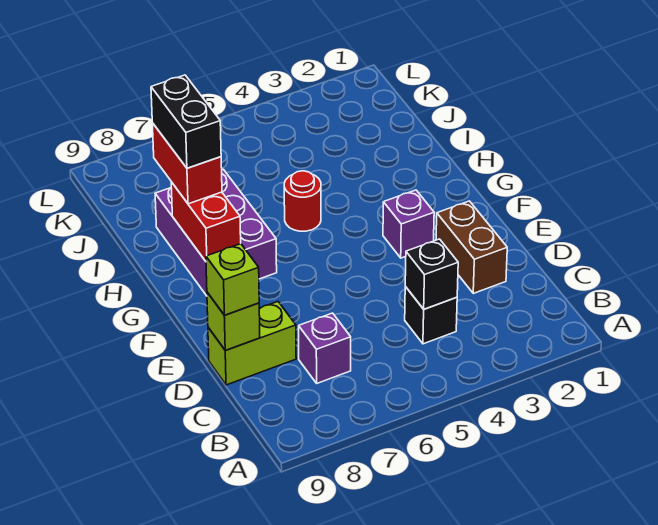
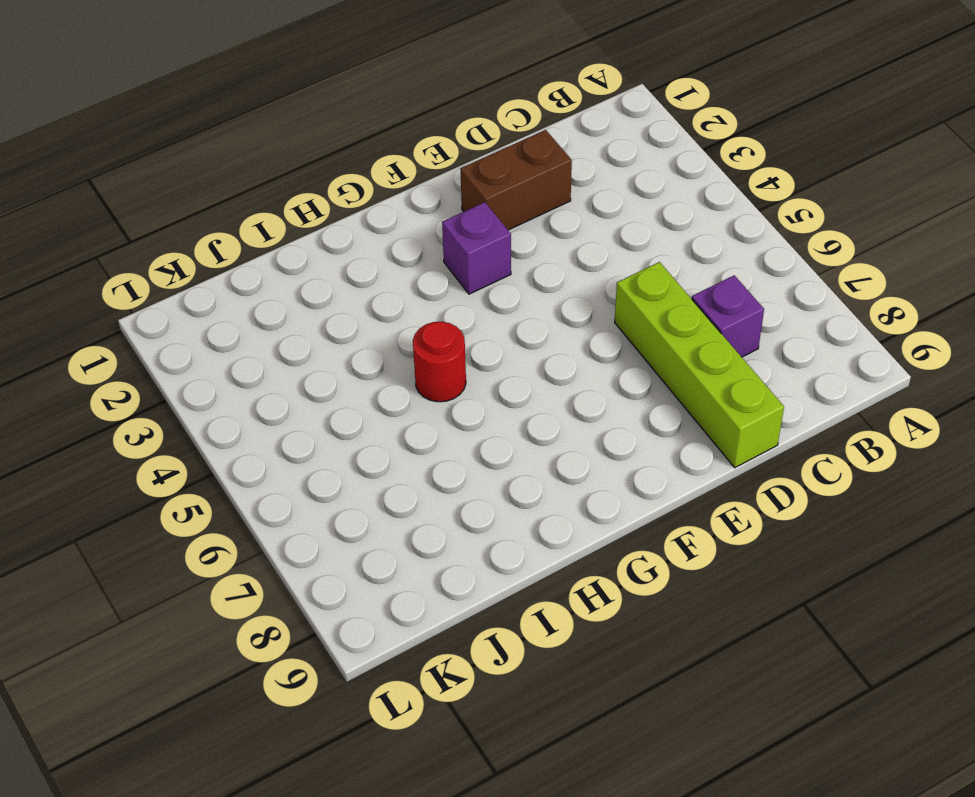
lime 1x4 brick [615,262,784,468] -> lime 1x2 brick [208,302,296,385]
none -> black 1x1 brick [405,287,457,344]
none -> purple 2x3 brick [155,169,277,296]
none -> black 1x1 brick [405,239,458,309]

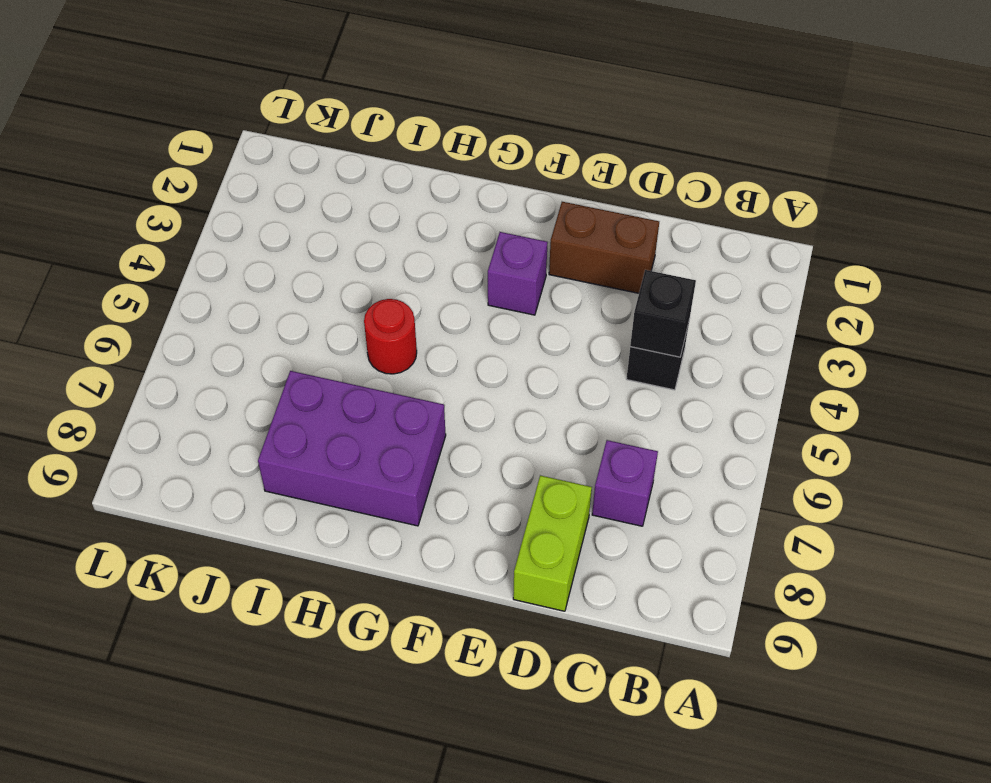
none -> lime 1x1 brick [207,292,260,350]
none -> red 1x2 brick [171,182,241,261]
none -> lime 1x1 brick [206,244,259,315]

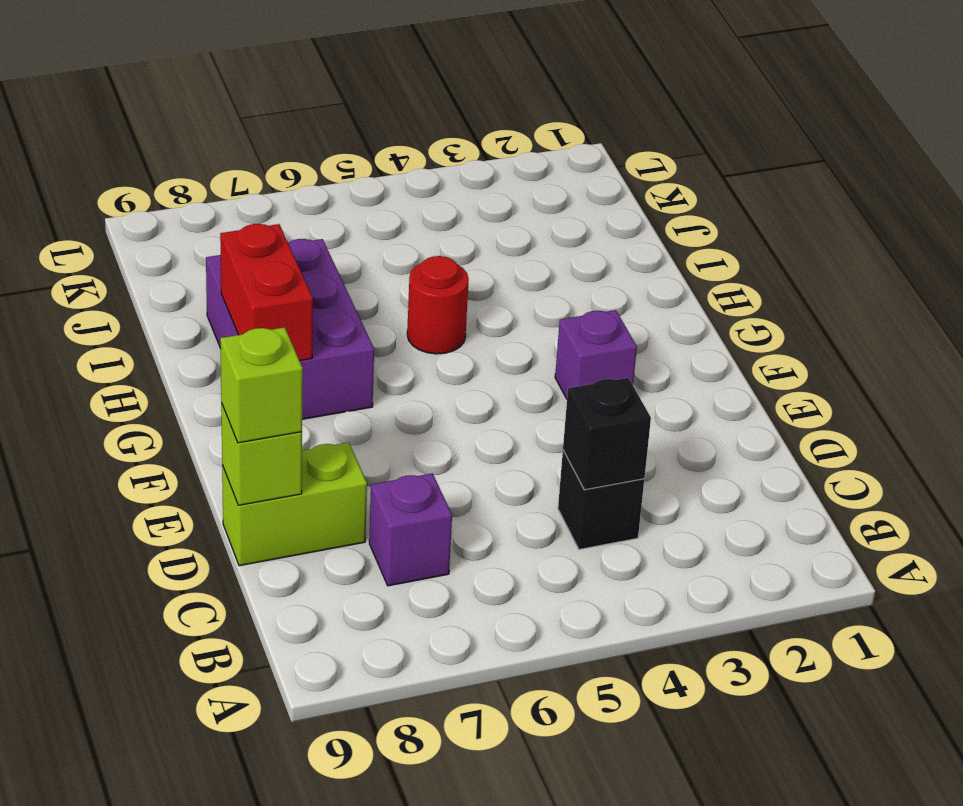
none -> brown 1x2 brick [436,201,507,293]
none -> red 1x2 brick [152,123,222,204]
none -> black 1x2 brick [151,75,221,168]

